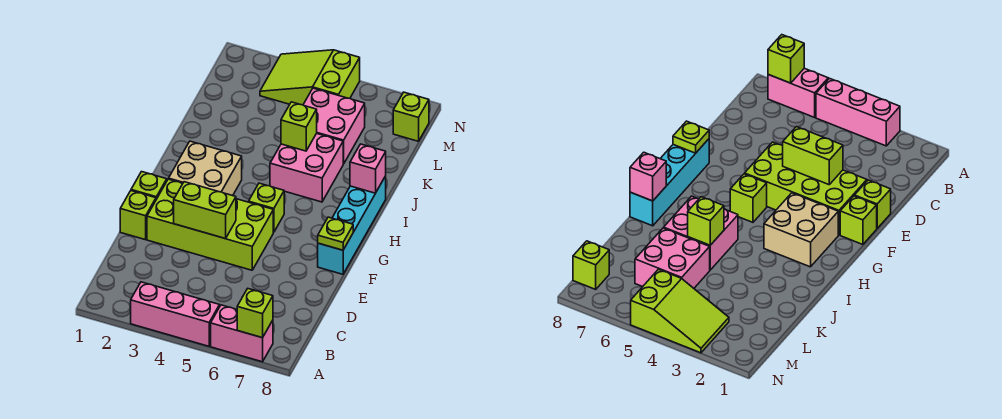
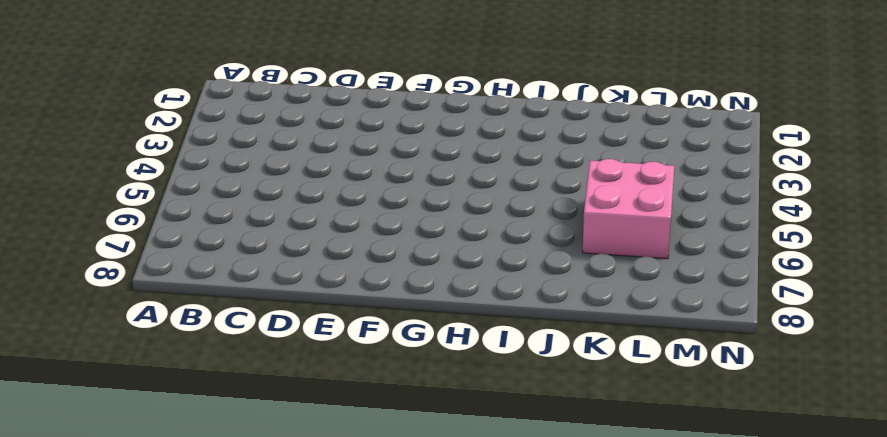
none -> pink 1x3 brick [131,282,220,346]
none -> pink 1x2 brick [211,305,273,362]
none -> lime 1x1 brick [120,191,156,240]

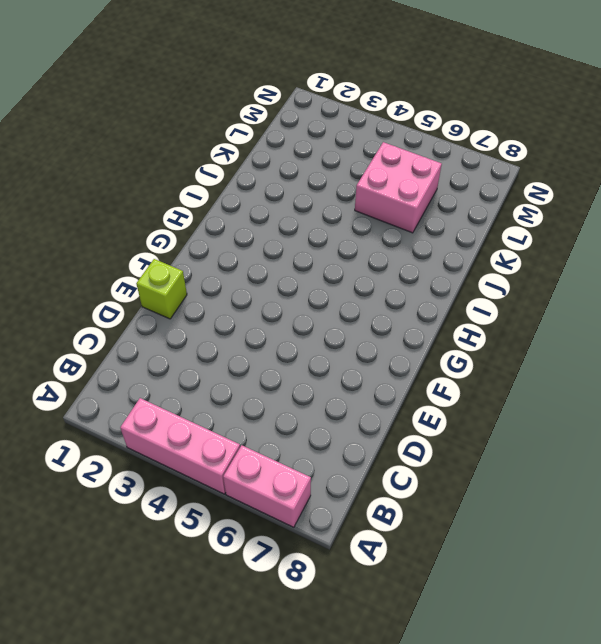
none -> lime 2x4 brick [147,179,273,270]
none -> lime 1x1 brick [131,172,167,199]
none -> cyan 1x4 brick [318,176,386,274]

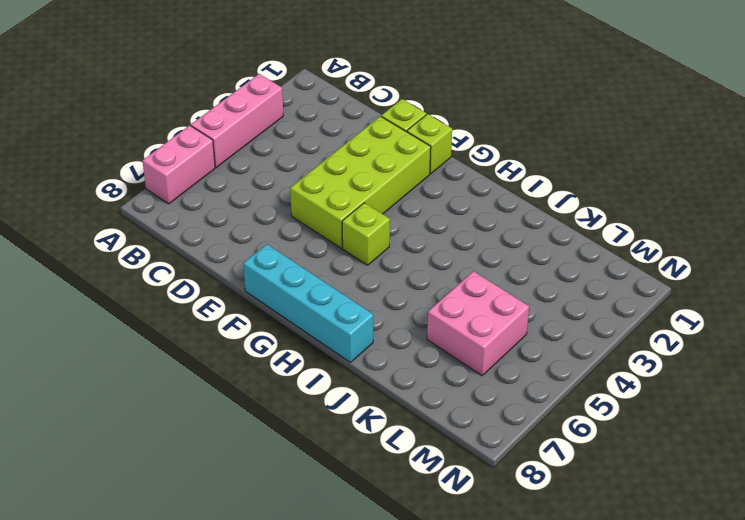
none -> tan 2x2 brick [169,141,242,196]
none -> pink 2x2 brick [270,134,343,202]
none -> lime 2x3 slope [260,50,360,105]

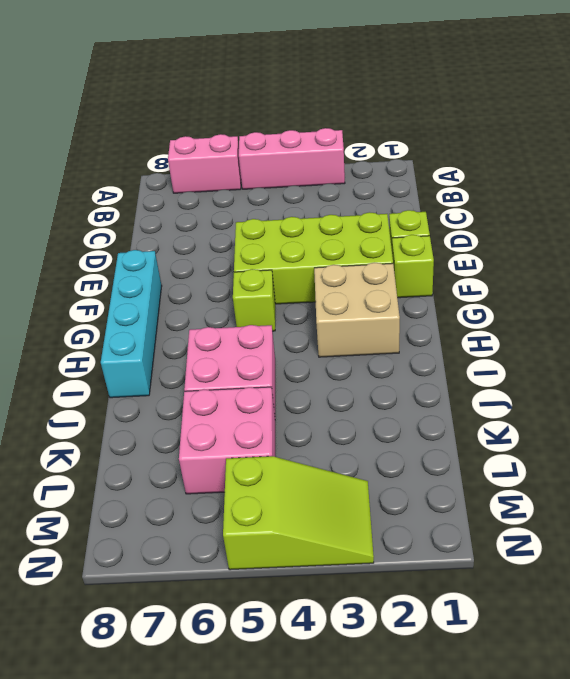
none -> lime 1x1 brick [393,92,429,141]
none -> lime 1x1 brick [237,289,273,338]
none -> lime 1x2 brick [174,182,236,239]

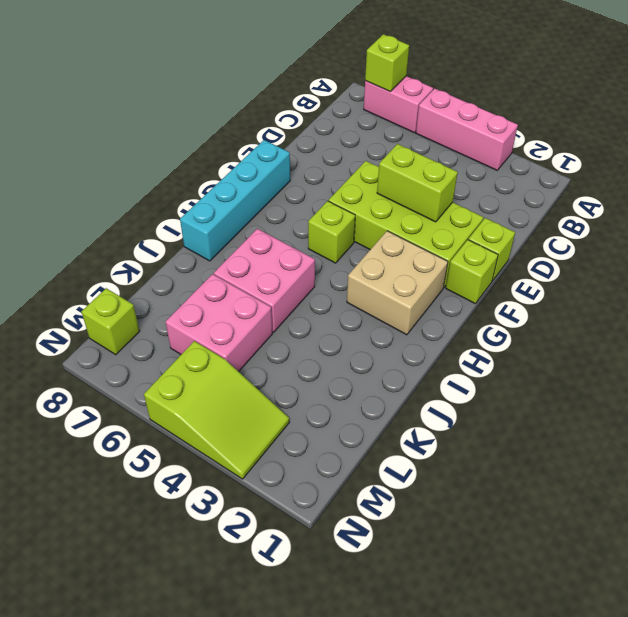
none -> lime 1x1 plate [318,217,353,250]
none -> pink 1x1 brick [350,144,386,193]
none -> lime 1x1 brick [281,102,317,151]

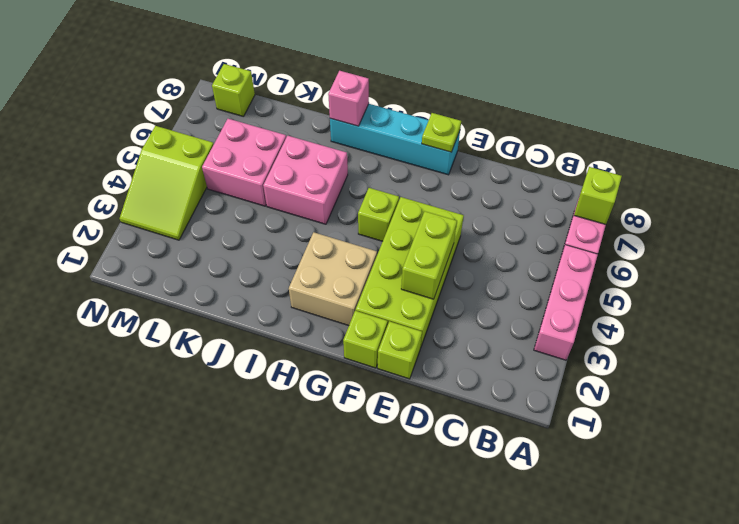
none -> lime 1x1 brick [281,102,317,151]

